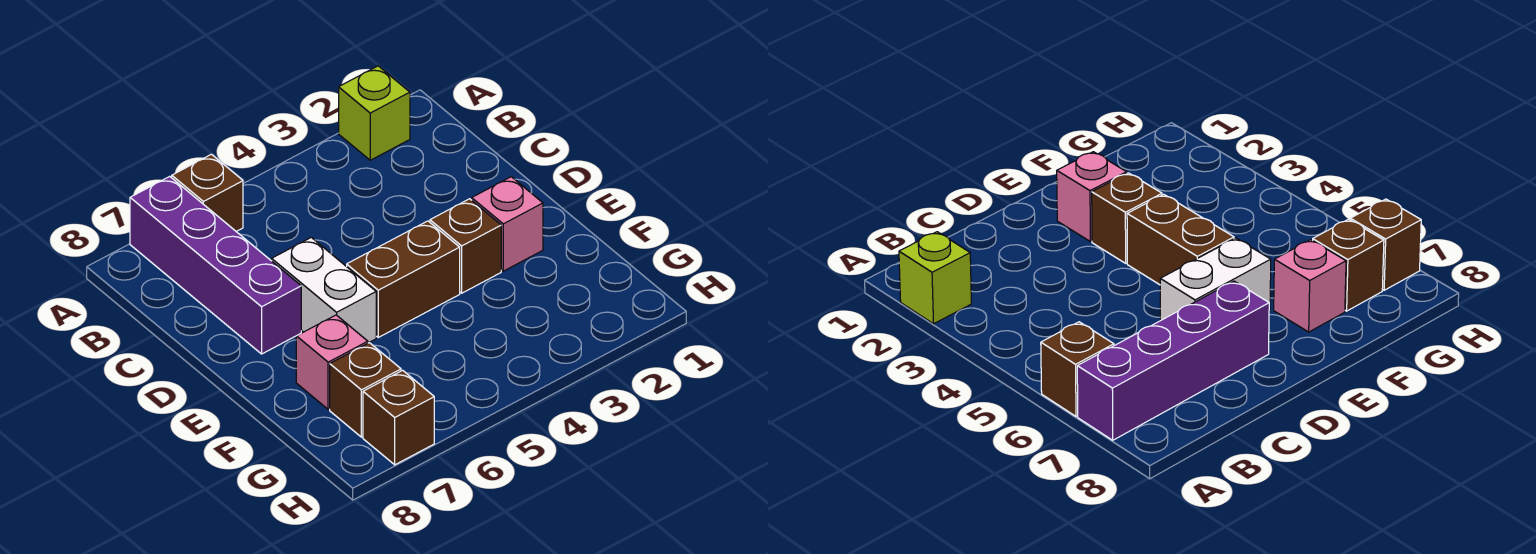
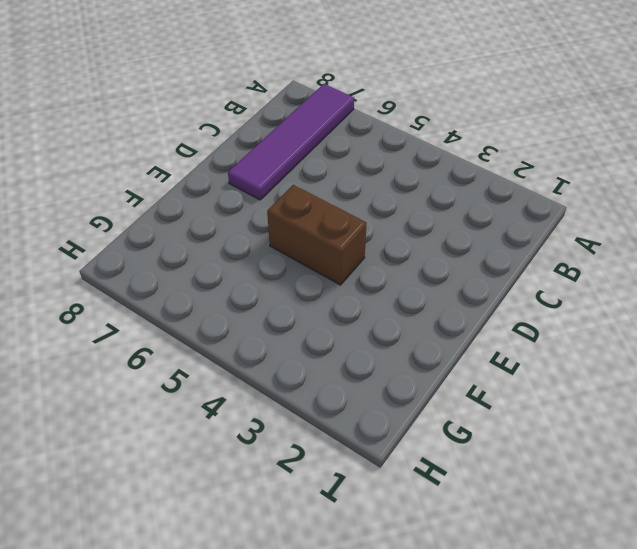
purple 1x4 tile [228,84,354,200] -> purple 1x4 brick [130,176,301,354]
none -> lime 1x1 brick [339,66,410,160]
none -> brown 1x1 brick [172,154,243,231]

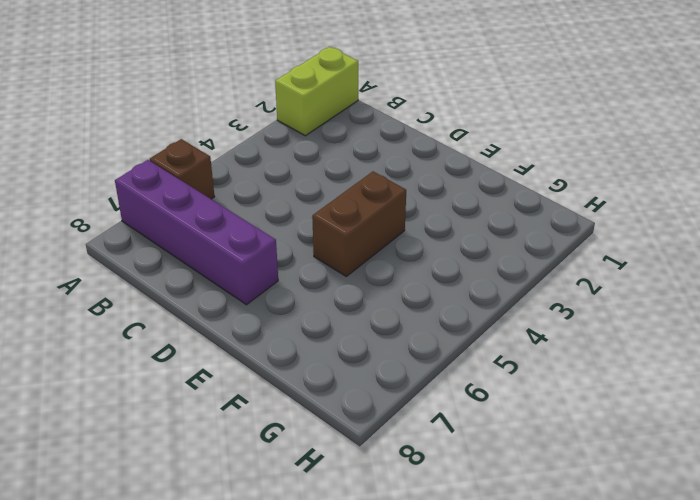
lime 1x2 brick [275,47,358,136] -> lime 1x1 brick [339,66,410,160]
none -> white 1x2 brick [272,237,376,343]
none -> pink 1x1 brick [472,177,543,271]

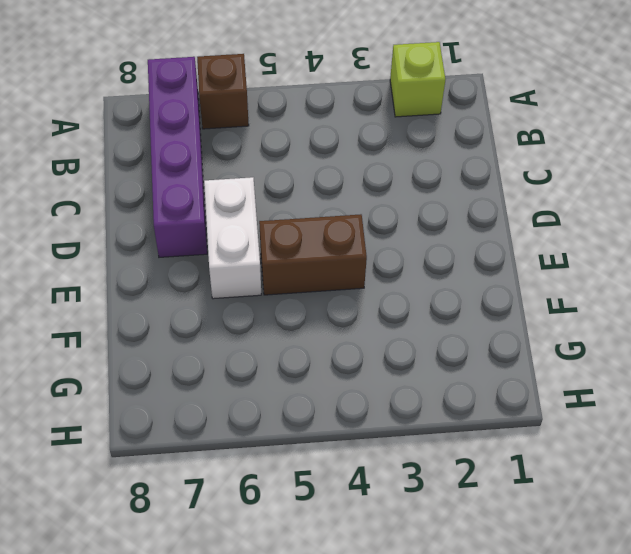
none -> pink 1x1 brick [472,177,543,271]
none -> brown 1x1 brick [430,199,501,293]

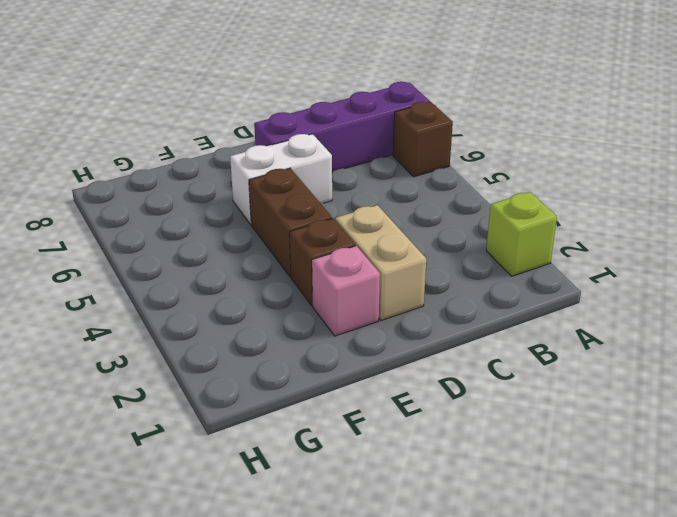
tan 1x2 brick [335,205,426,320] -> none
none -> pink 1x1 brick [296,315,368,409]
none -> brown 1x1 brick [330,343,401,437]

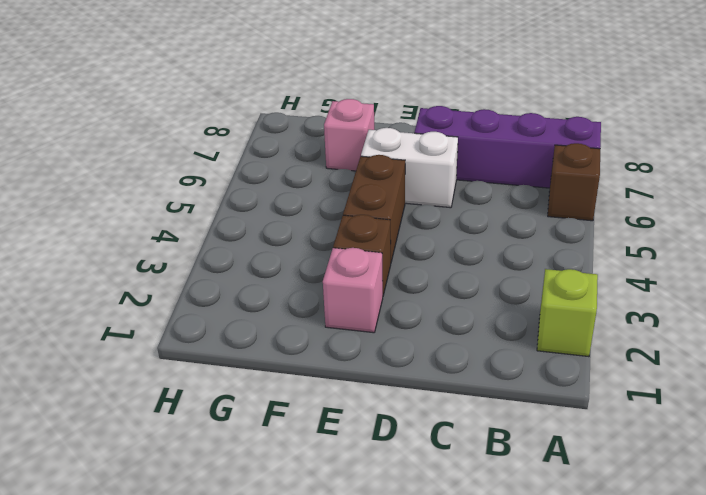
none -> brown 1x1 brick [330,343,401,437]
none -> brown 1x1 brick [363,370,434,465]

